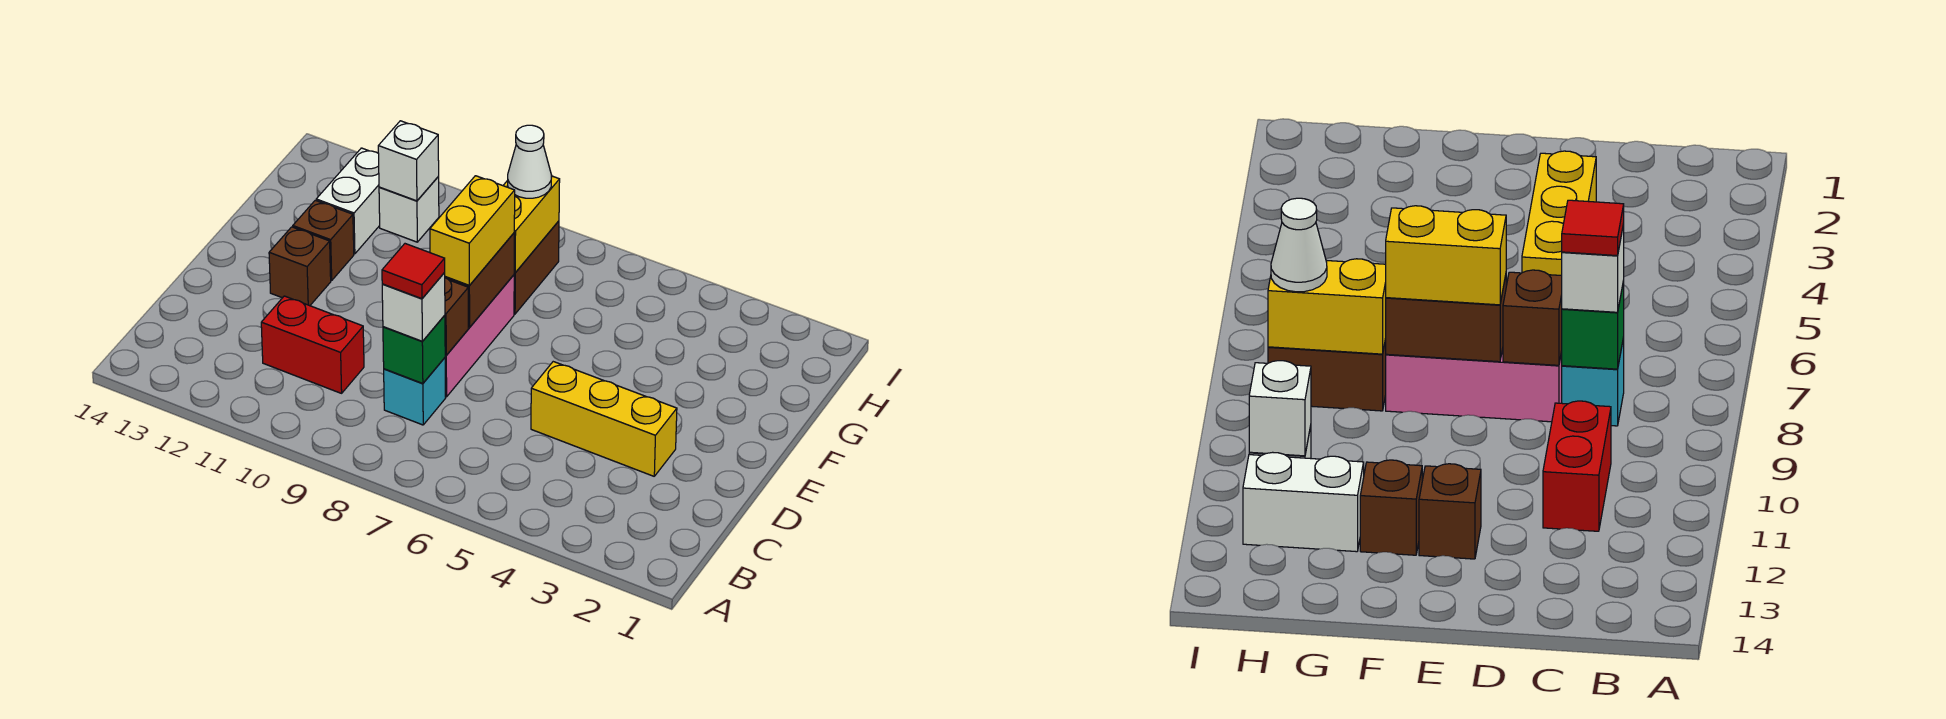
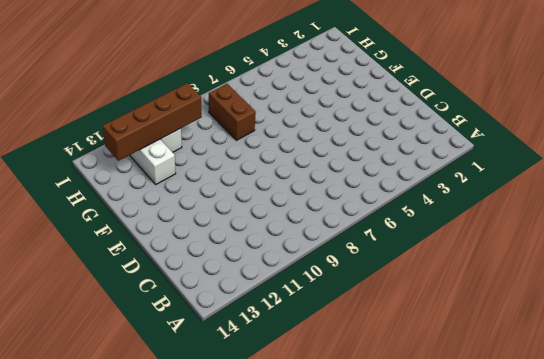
brown 1x4 brick [103,83,202,161] -> white 1x1 brick [378,121,439,201]
none -> cyan 1x1 brick [384,358,446,425]
none -> red 1x2 brick [261,296,364,393]
none -> yellow 1x3 brick [531,362,677,476]

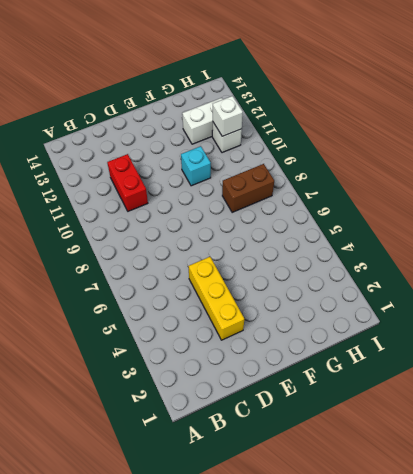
cyan 1x1 brick [181,146,211,186] -> cyan 1x1 brick moved to [384,358,446,425]
none -> pink 1x3 brick [445,275,514,397]
none -> brown 1x1 brick [269,227,331,306]
none -> brown 1x1 brick [293,200,354,281]

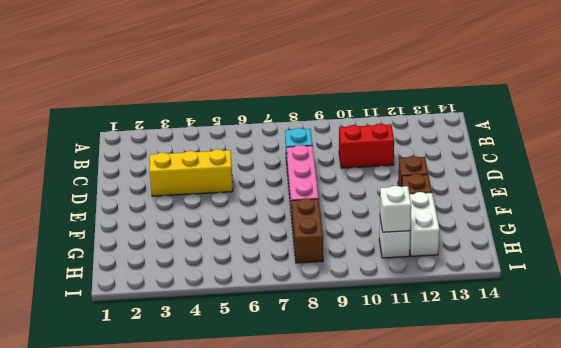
none -> green 1x1 brick [383,315,445,383]
none -> brown 1x1 brick [445,278,468,355]
none -> brown 1x2 brick [445,233,514,327]

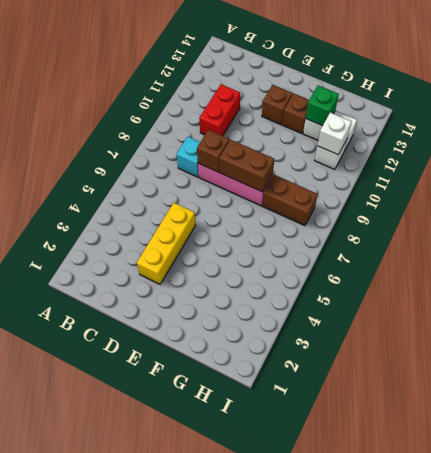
green 1x1 brick [306,85,339,126] -> green 1x1 brick moved to [383,315,445,383]
none -> yellow 1x2 brick [503,176,560,272]
none -> white 1x1 brick [382,273,445,341]
none -> yellow 1x2 brick [430,176,515,285]

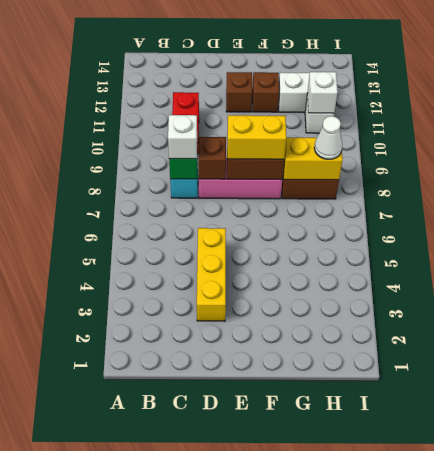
none -> red 1x1 tile [382,244,445,299]

